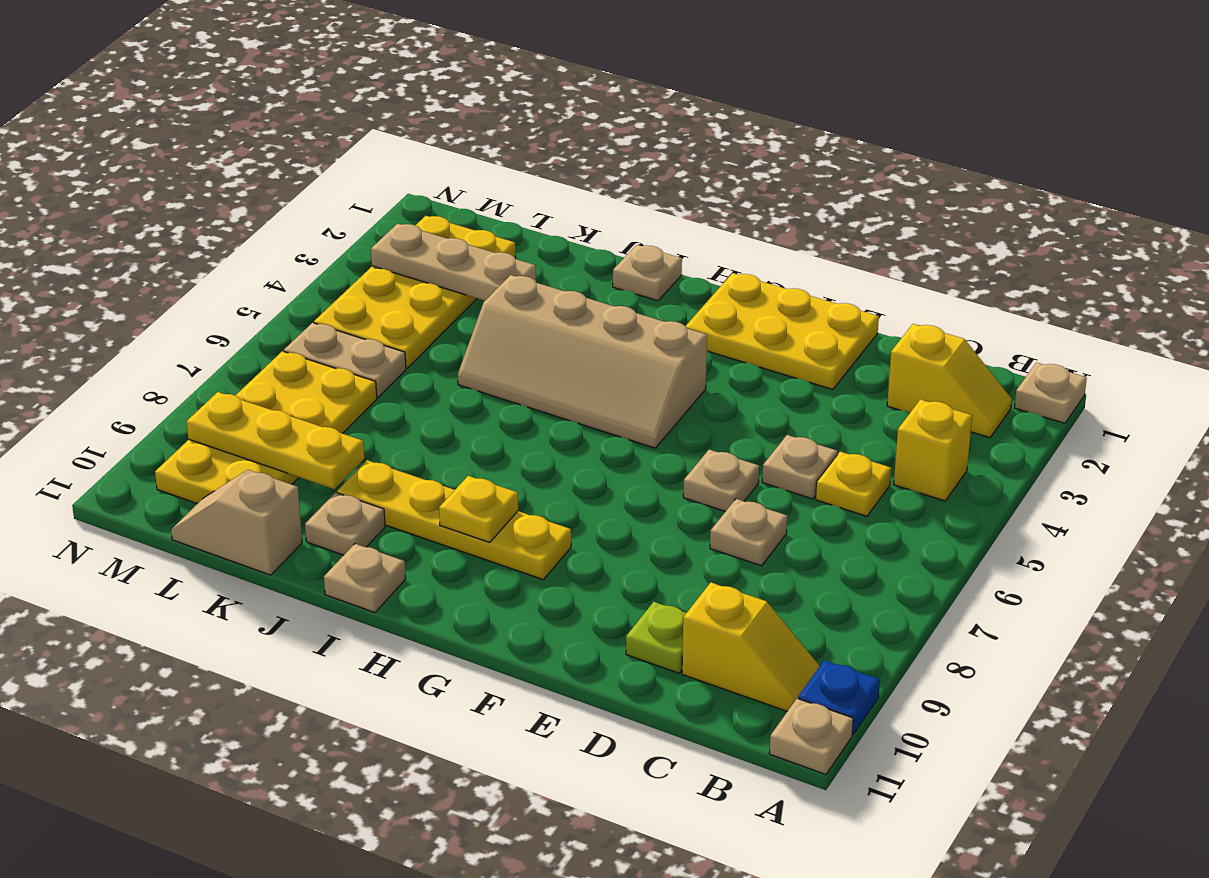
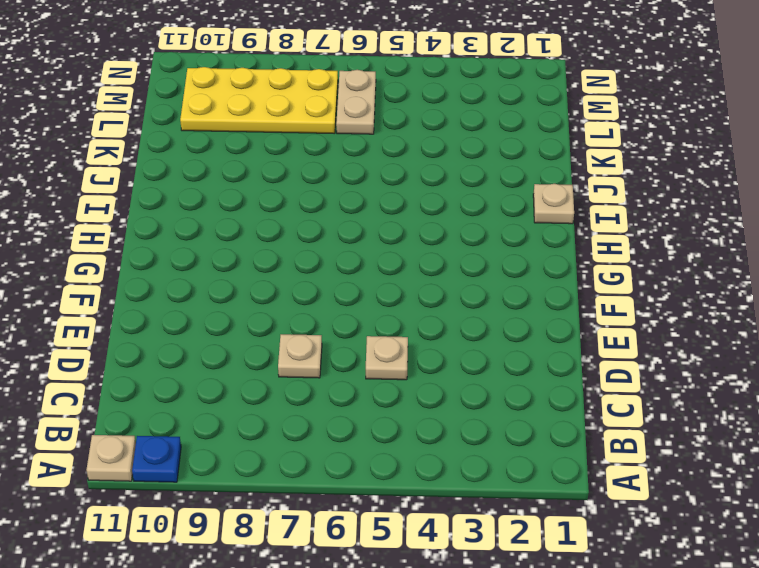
none -> tan 1x1 plate [1014,362,1087,423]
none -> yellow 1x2 slope [887,324,1012,438]
none -> yellow 1x1 brick [894,399,972,501]

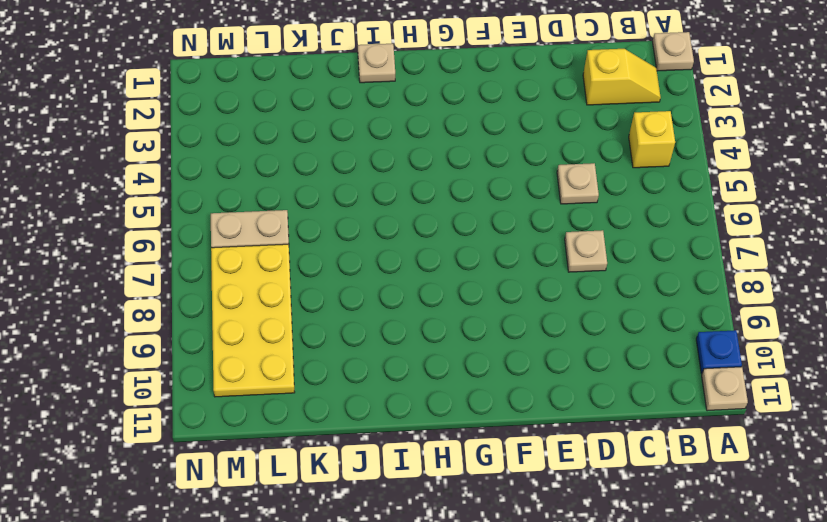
none -> yellow 1x2 slope [682,583,820,711]
none -> yellow 1x1 plate [816,452,891,516]
none -> lime 1x1 plate [626,602,686,673]

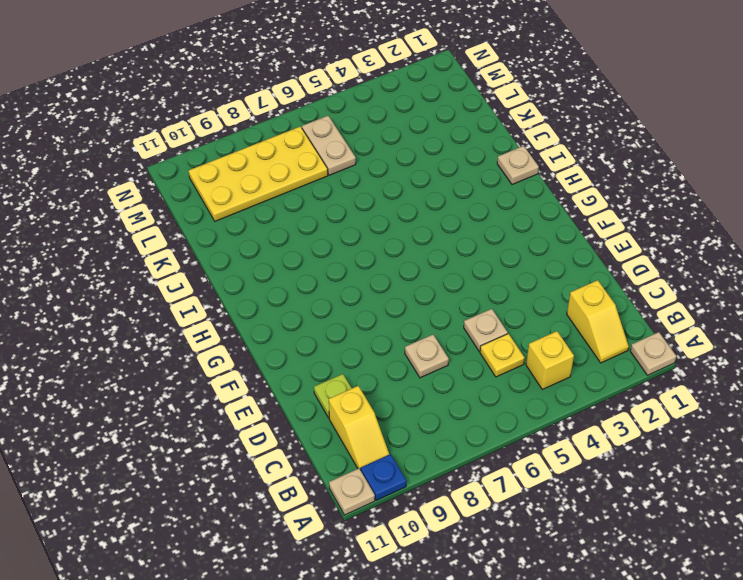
none -> yellow 2x3 plate [686,273,879,390]
none -> tan 1x1 plate [683,450,759,512]
none -> tan 2x4 slope [458,275,707,448]

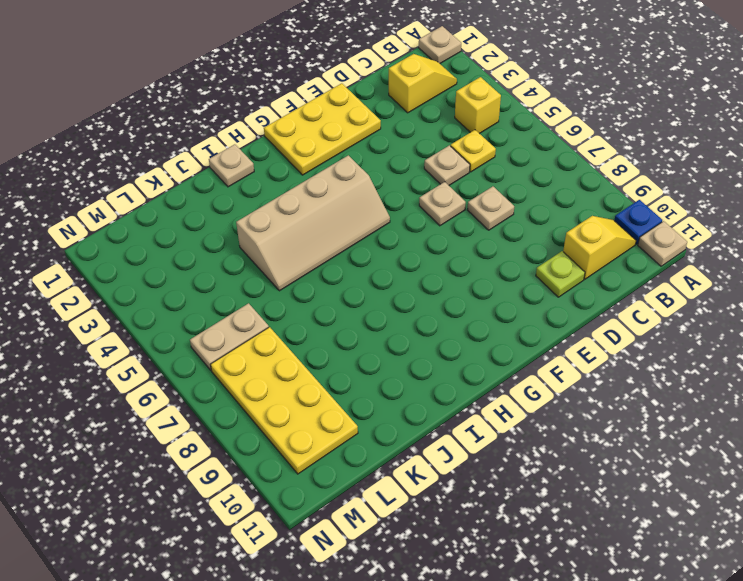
none -> yellow 1x4 plate [337,460,571,579]
none -> tan 1x1 plate [324,544,406,613]
none -> tan 1x1 plate [305,492,385,555]

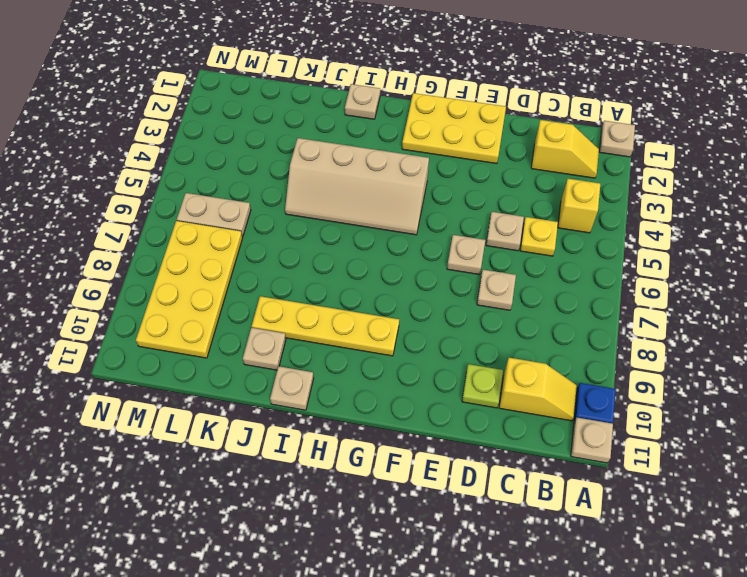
none -> tan 1x2 slope [171,470,302,575]
none -> yellow 2x4 plate [314,216,516,368]
none -> yellow 1x1 plate [439,476,518,543]

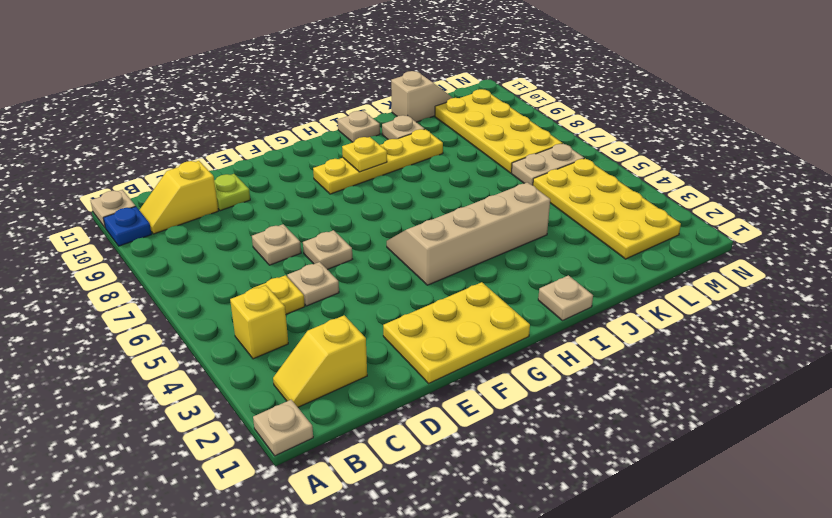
none -> tan 1x3 plate [371,224,536,301]
none -> yellow 1x3 plate [187,392,364,489]

